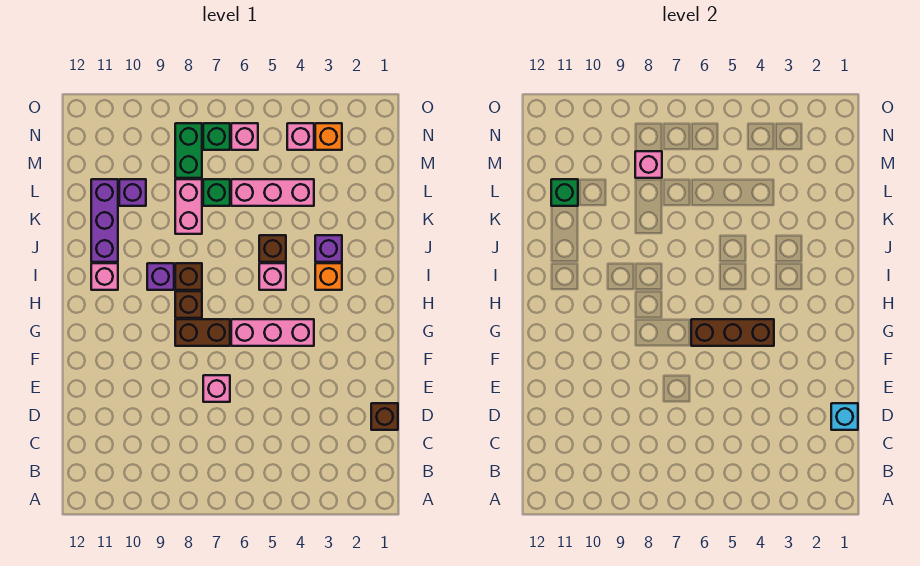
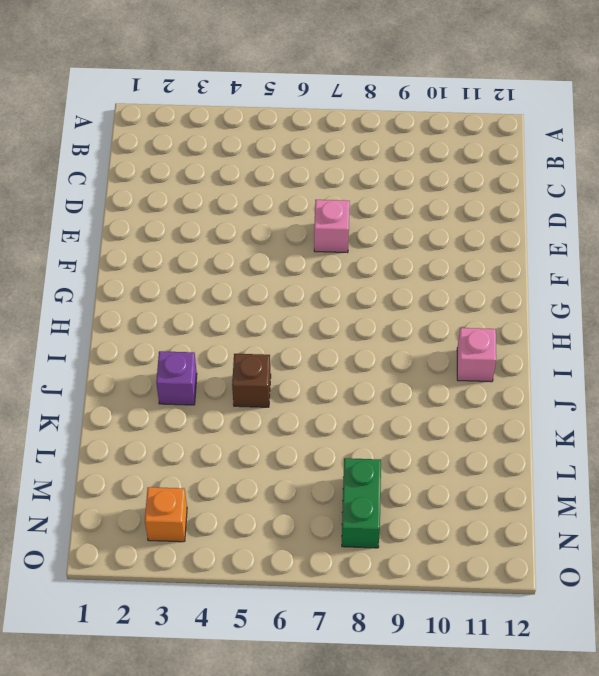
none -> brown 1x1 brick [371,403,398,430]
none -> pink 1x3 brick [231,319,314,346]
none -> brown 1x2 brick [175,319,230,346]

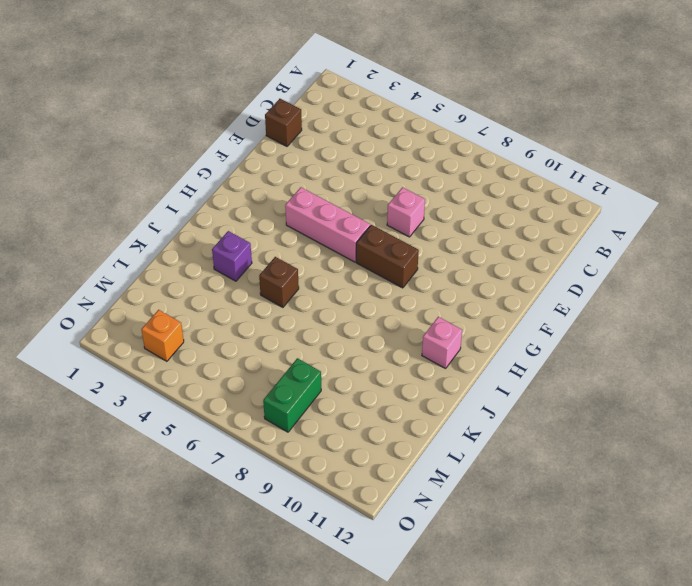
none -> brown 1x1 brick [175,291,202,318]
none -> orange 1x1 brick [315,263,342,290]
none -> pink 1x1 brick [259,263,286,290]

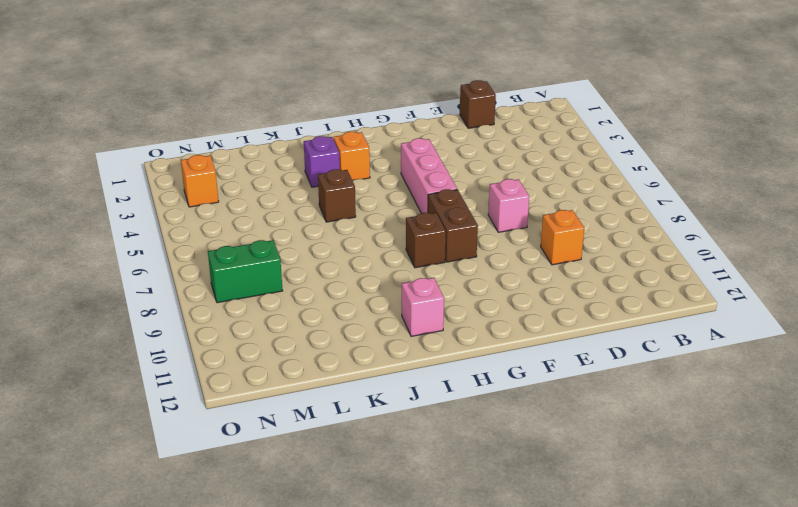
orange 1x1 brick [541,210,584,265] -> none
none -> pink 1x1 brick [259,263,286,290]
none -> brown 1x1 brick [175,263,202,290]
none -> purple 1x1 brick [147,263,174,290]

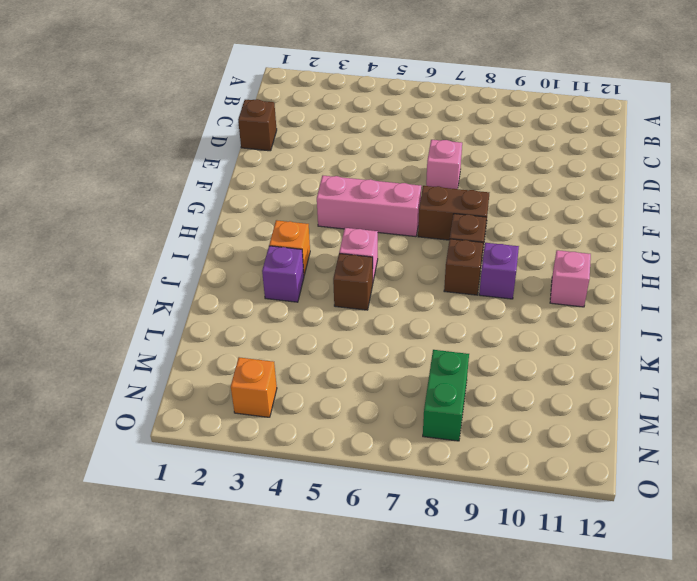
none -> purple 1x3 brick [91,179,118,262]
none -> pink 1x2 brick [175,179,202,234]
none -> pink 1x3 brick [231,179,314,206]

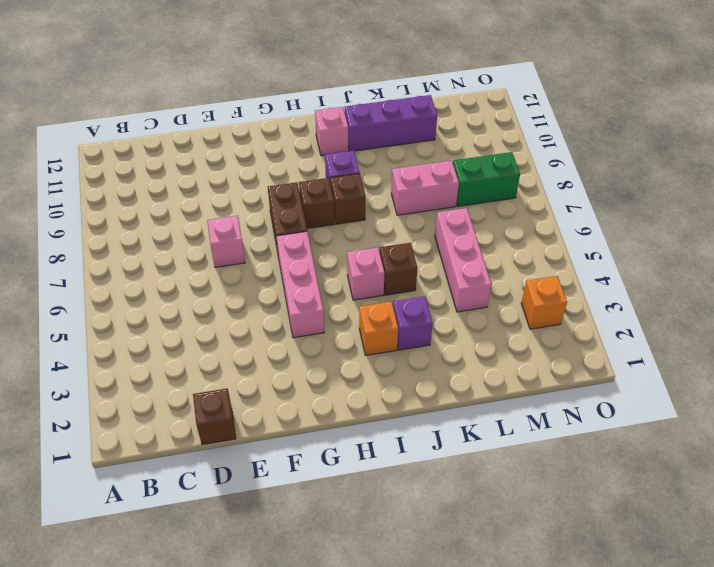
none -> green 1x1 brick [203,179,230,206]
none -> purple 1x1 brick [119,179,146,206]
none -> pink 1x1 brick [287,123,314,150]

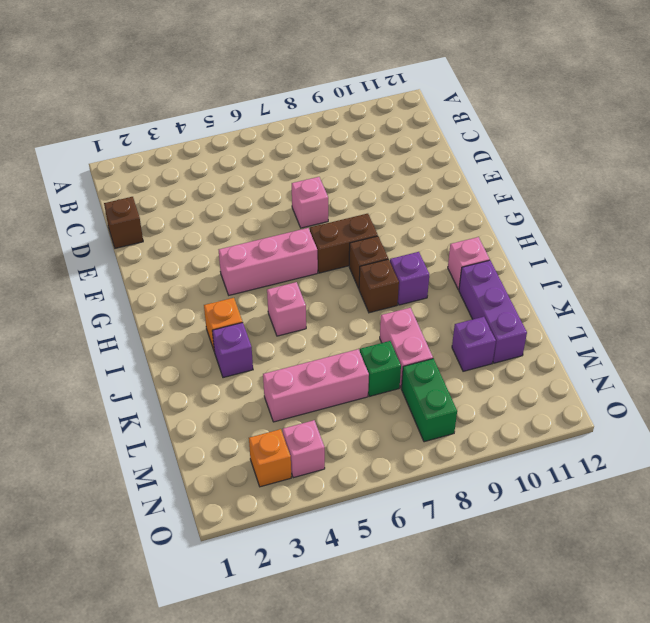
none -> brown 1x1 brick [259,235,286,262]
none -> pink 1x1 brick [231,123,258,150]
none -> green 1x1 brick [203,123,230,150]

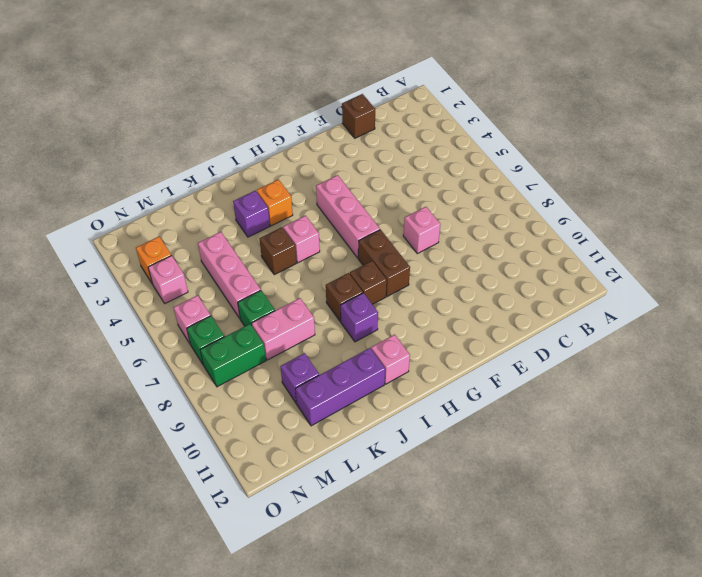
none -> cyan 1x1 brick [831,403,858,430]
none -> brown 1x3 brick [691,319,774,346]
none -> green 1x1 brick [551,179,578,206]

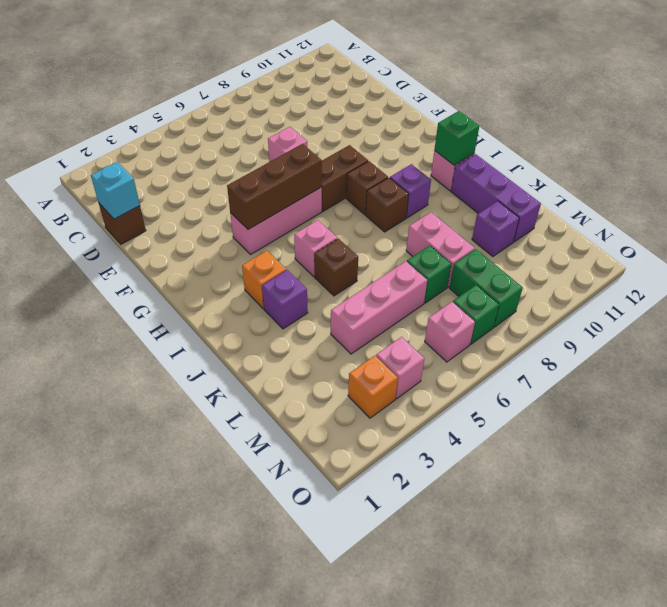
green 1x1 brick [435,111,479,165] -> green 1x1 brick moved to [551,179,578,206]
none -> pink 1x1 brick [635,151,662,178]

